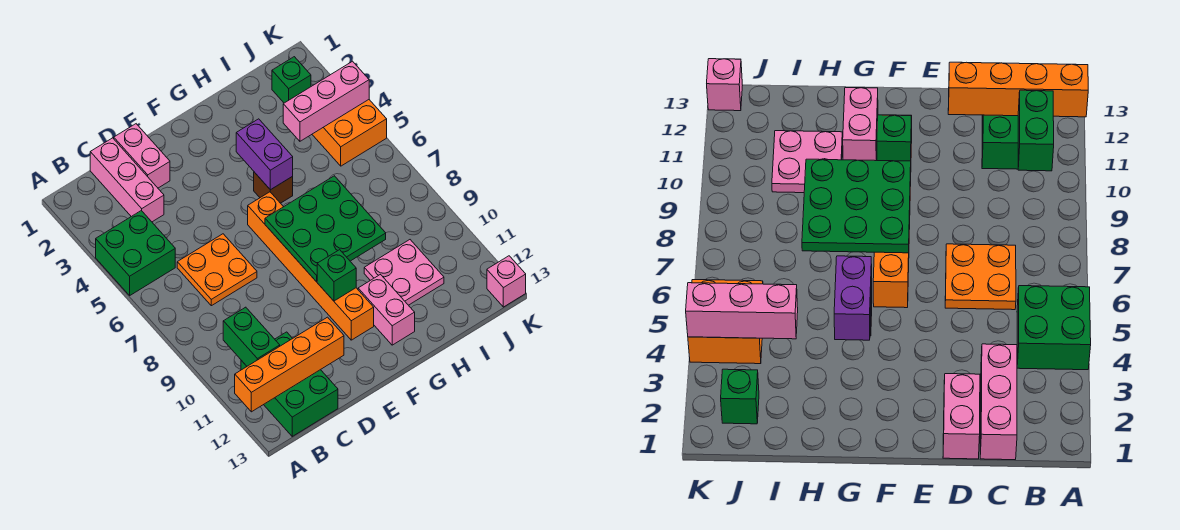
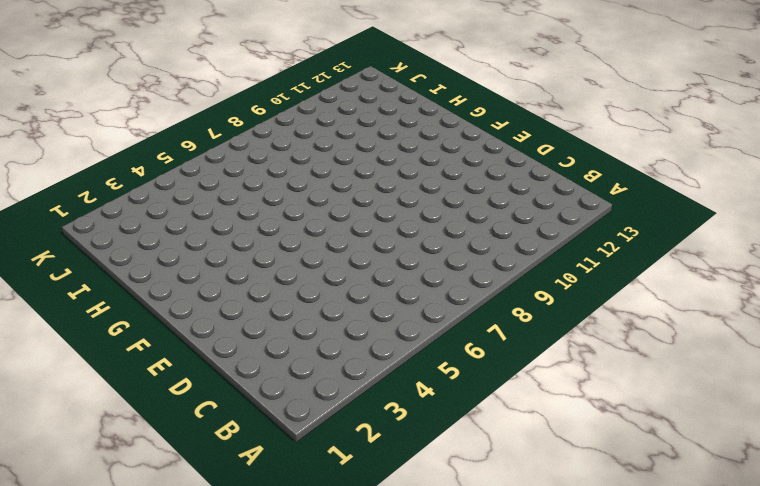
none -> green 2x2 brick [96,211,175,295]
none -> green 2x3 brick [241,332,338,436]
none -> pink 1x3 brick [90,138,164,222]

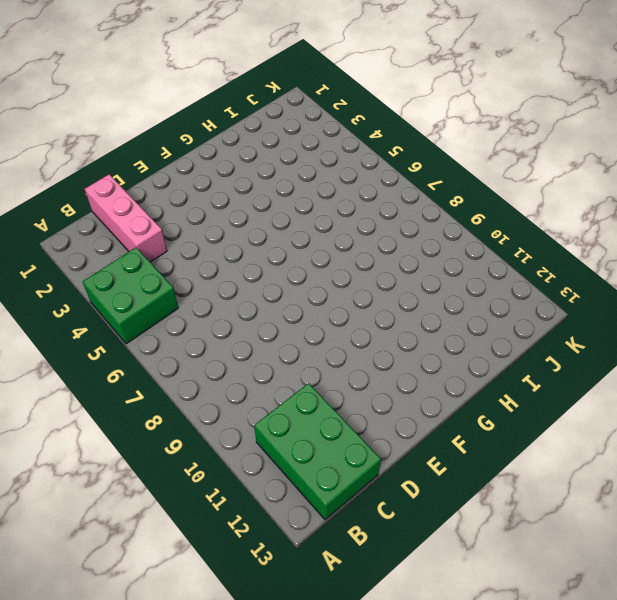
none -> orange 2x2 plate [177,234,257,306]
none -> pink 1x2 brick [114,124,170,188]
none -> orange 1x6 brick [248,192,374,340]

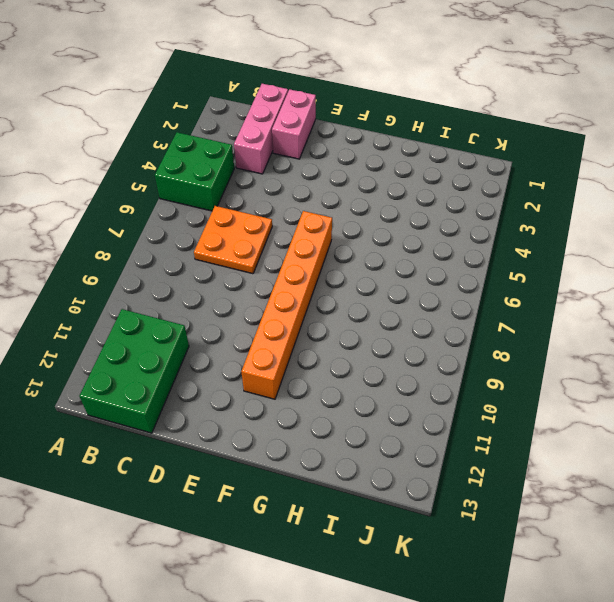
none -> brown 1x1 brick [254,172,293,203]
none -> pink 1x2 brick [358,275,415,345]
none -> pink 2x2 plate [364,240,444,305]

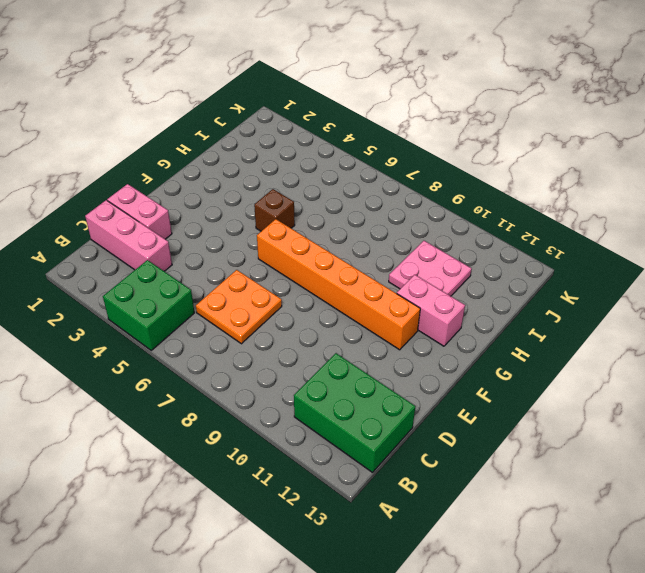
none -> green 1x1 brick [272,57,311,103]
none -> orange 2x2 brick [312,100,387,166]
none -> pink 1x1 brick [487,256,526,307]

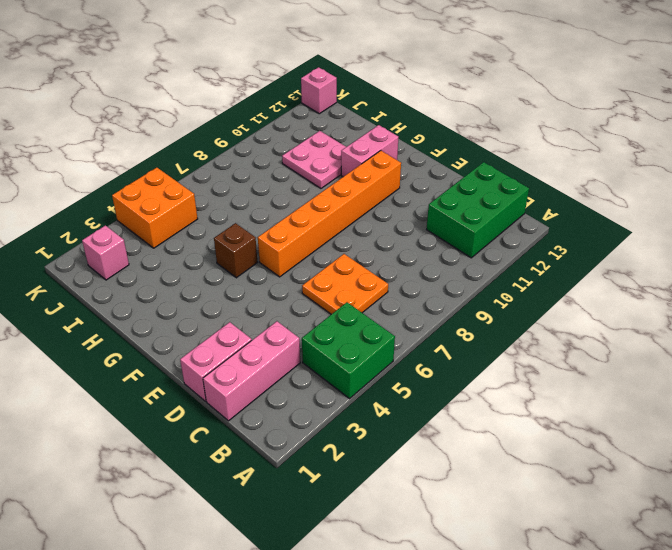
pink 1x1 brick [82,225,129,280] -> green 1x1 brick [272,57,311,103]
none -> orange 1x4 brick [235,317,344,412]
none -> green 1x2 brick [223,307,280,366]
none -> green 3x3 plate [265,176,386,282]

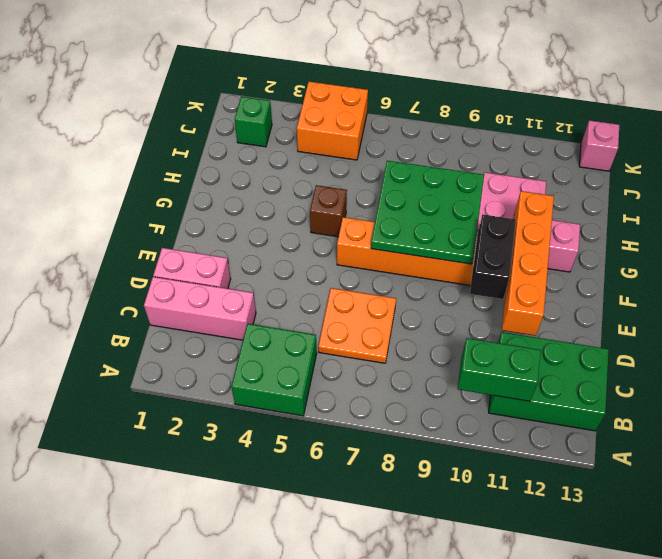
orange 1x4 brick [502,191,554,336] -> orange 1x4 brick moved to [235,317,344,412]
black 1x2 brick [470,214,516,299] -> green 1x1 brick [317,250,356,301]
none -> purple 1x2 brick [236,119,293,190]
none -> pink 1x3 brick [283,61,369,141]

